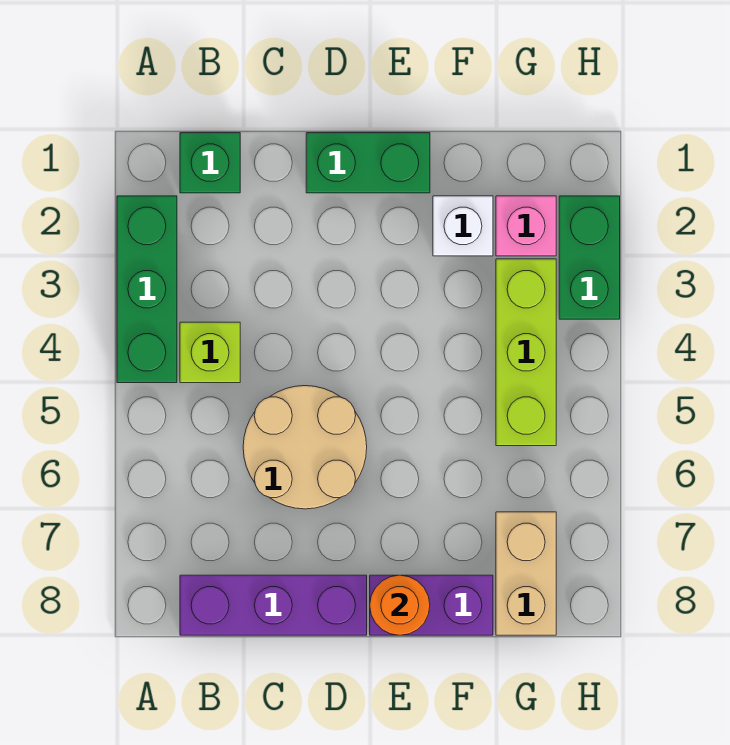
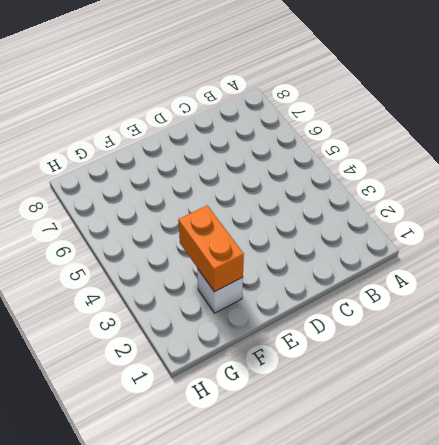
orange 1x2 brick [178,205,244,292] -> none
none -> green 1x3 brick [117,196,177,383]
none -> green 1x1 brick [180,133,240,193]
none -> lime 1x1 brick [180,322,240,383]

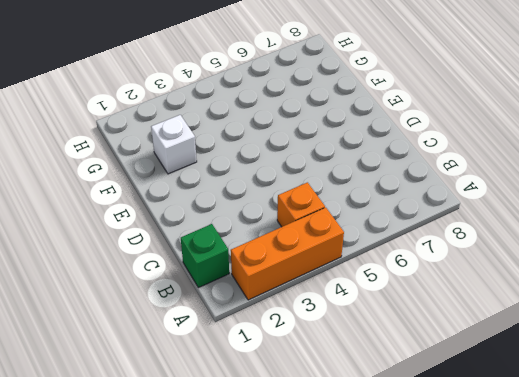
orange 1x3 brick [231,207,344,300] -> green 1x3 brick [117,196,177,383]
orange 1x1 brick [277,182,325,227] -> lime 1x1 brick [180,322,240,383]
none -> purple 1x3 brick [180,575,367,635]
none -> tan 2x2 round brick [243,386,367,509]
none -> green 1x2 brick [306,133,430,193]

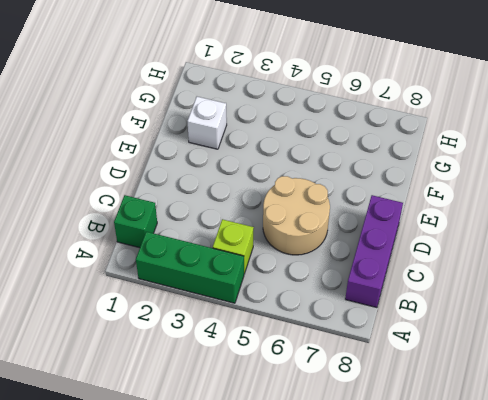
none -> green 1x2 brick [306,133,430,193]
none -> purple 1x2 brick [370,575,493,635]
none -> pink 1x1 brick [496,196,556,256]

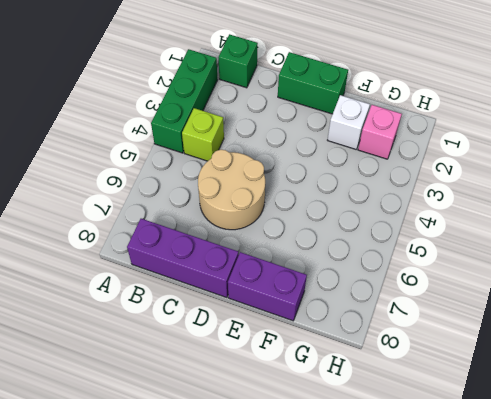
none -> lime 1x3 brick [496,259,556,446]
none -> tan 1x2 brick [496,512,556,635]
none -> green 1x2 brick [559,196,620,319]

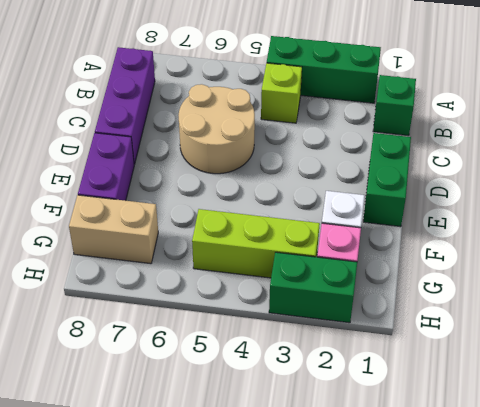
none -> orange 1x1 round brick [370,575,430,635]

